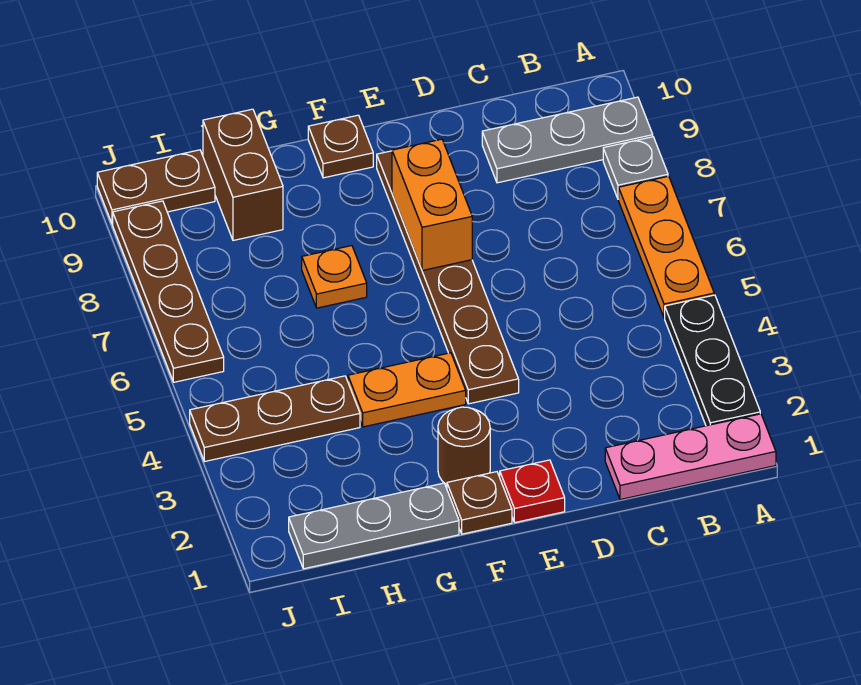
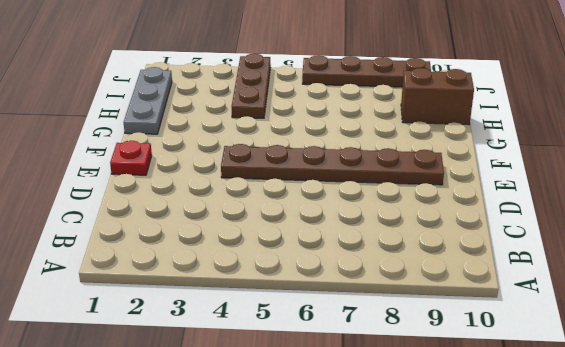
none -> pink 1x3 plate [605,414,776,500]
none -> black 1x3 plate [665,295,760,426]
none -> orange 1x3 plate [619,176,714,318]

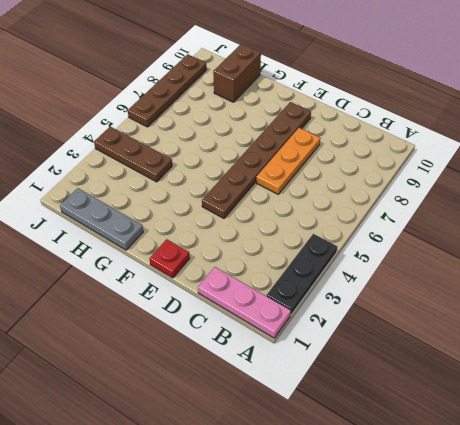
orange 1x3 plate [256,128,320,194] -> orange 1x3 plate moved to [619,176,714,318]
none -> grey 1x1 plate [603,137,668,199]
none -> grey 1x3 plate [482,97,653,183]
none -> brown 1x1 plate [447,472,512,534]

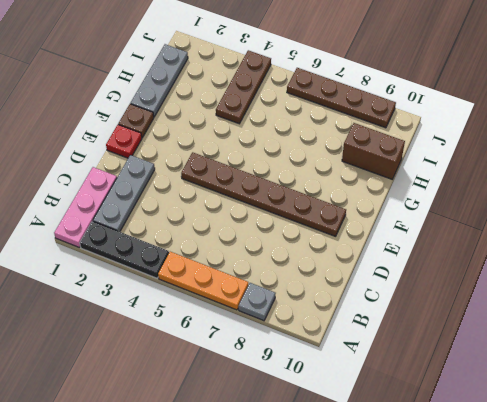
grey 1x3 plate [93,155,155,232] -> grey 1x3 plate moved to [482,97,653,183]
none -> brown 1x1 round brick [438,407,490,485]
none -> orange 1x2 plate [348,353,466,427]
none -> brown 1x1 plate [308,115,373,178]

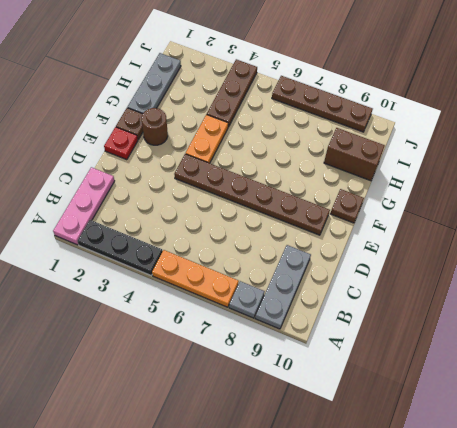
none -> orange 1x1 plate [302,246,367,308]
none -> brown 1x2 plate [97,150,215,224]
none -> orange 1x2 brick [392,139,472,271]

